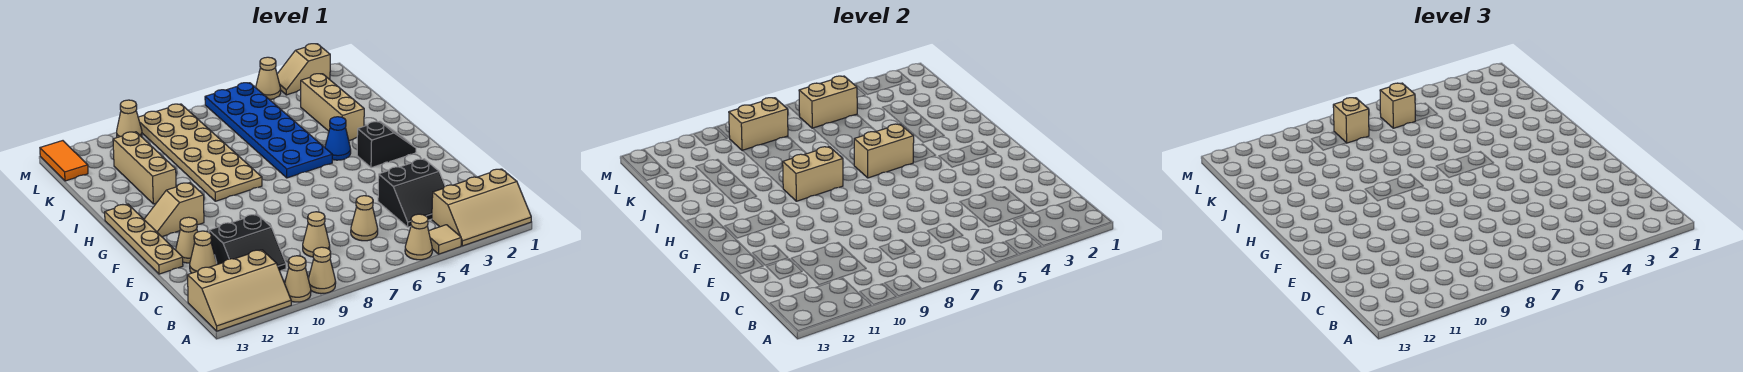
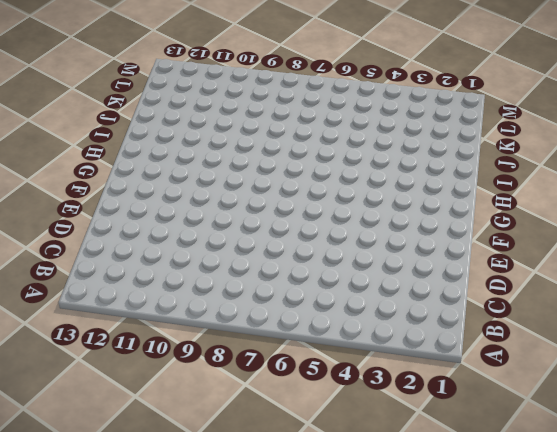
none -> tan 2x3 slope [432,169,531,246]
none -> tan 1x1 tile [429,225,461,254]
none -> tan 1x1 cone [405,214,432,260]
none -> tan 1x1 cone [308,247,336,294]

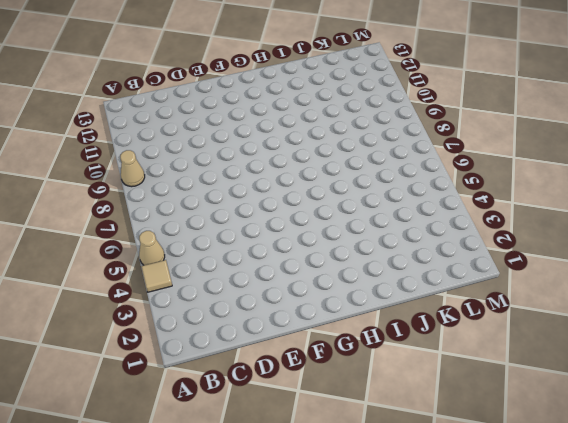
none -> tan 2x3 slope [432,169,531,246]
none -> tan 1x1 cone [285,256,311,302]
none -> tan 2x3 slope [188,250,291,331]
none -> black 2x2 slope [378,159,445,227]

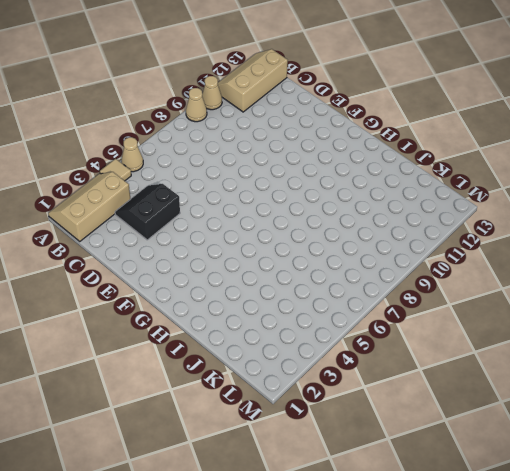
none -> tan 1x1 cone [351,196,378,241]
none -> tan 1x1 cone [303,212,330,257]
none -> black 2x2 slope [209,214,286,271]
none -> tan 1x1 cone [190,231,217,273]

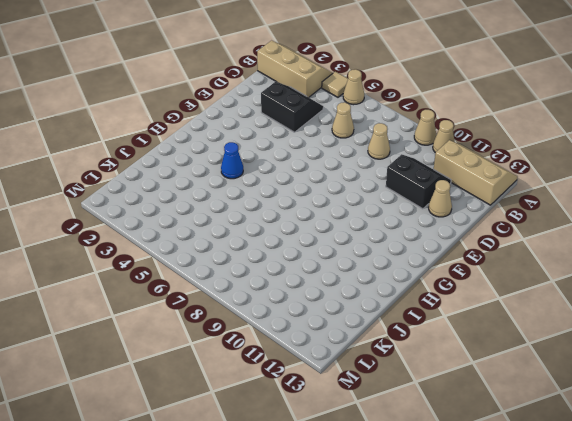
none -> tan 1x1 cone [176,217,198,263]
none -> tan 1x4 plate [105,204,183,274]
none -> black 1x2 slope [357,121,416,168]
none -> tan 1x2 slope [144,183,204,237]

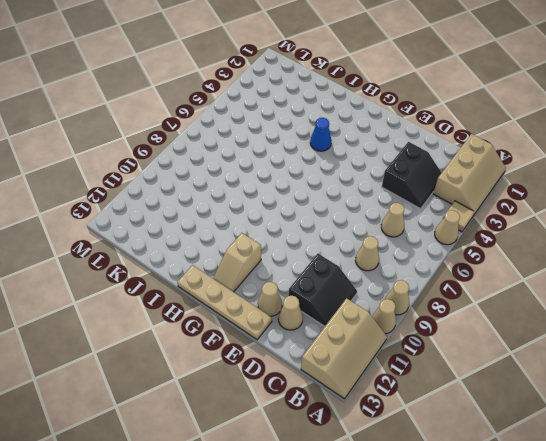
none -> black 1x2 slope [357,121,416,168]
none -> blue 2x6 plate [205,83,332,178]
none -> tan 2x6 plate [138,104,262,201]
none -> tan 1x3 brick [301,74,364,141]

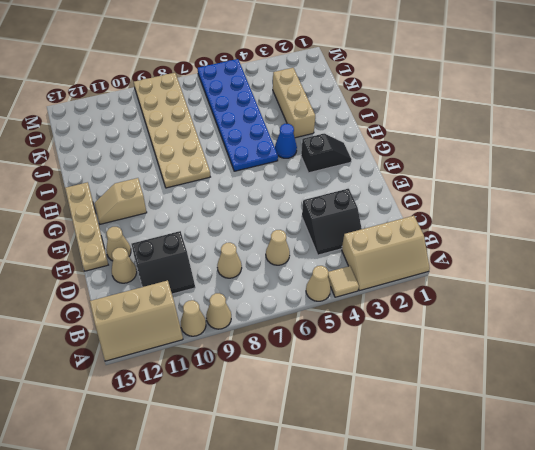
none -> tan 1x3 brick [113,132,176,204]
none -> orange 1x2 tile [40,141,88,181]
none -> tan 1x2 slope [277,44,330,95]
none -> tan 1x1 cone [256,57,281,100]

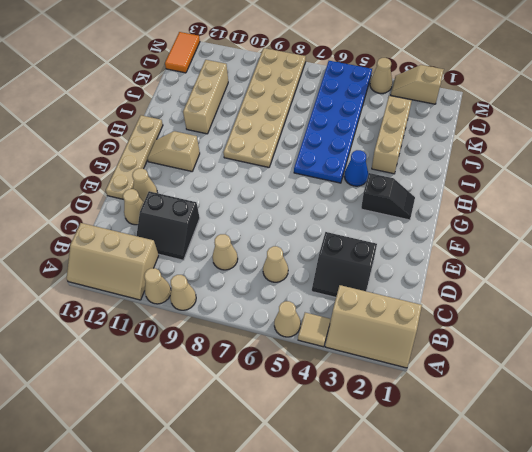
none -> tan 1x1 cone [117,100,142,137]
none -> tan 1x2 brick [854,124,914,178]
none -> tan 1x2 brick [783,147,843,201]
none -> tan 1x2 brick [799,76,857,128]

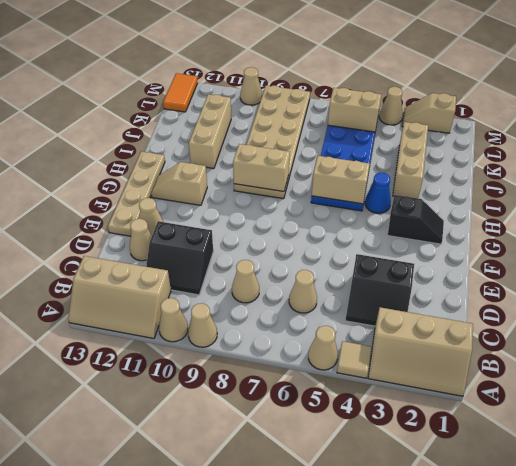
none -> tan 1x2 brick [729,98,788,151]
none -> tan 1x1 brick [1380,83,1415,128]
none -> tan 1x1 brick [1333,98,1369,143]

